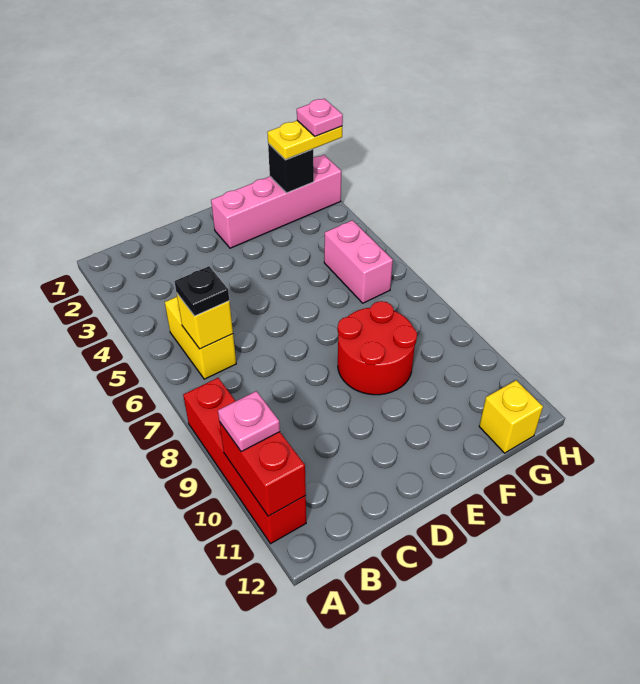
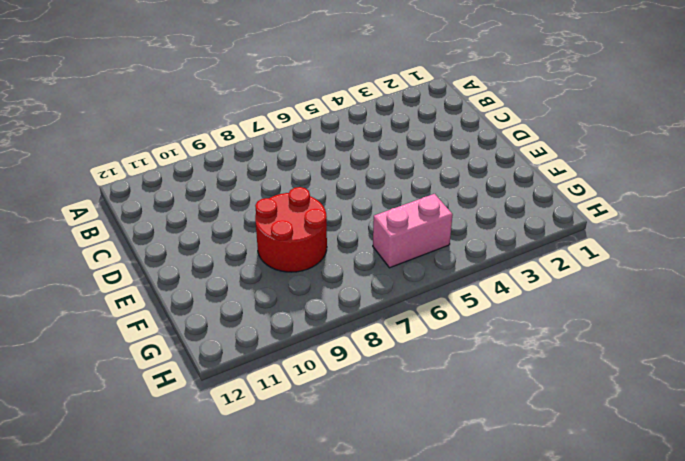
none -> red 1x4 brick [183,378,306,544]
none -> yellow 1x2 brick [165,297,236,379]
none -> pink 1x4 brick [211,155,341,248]

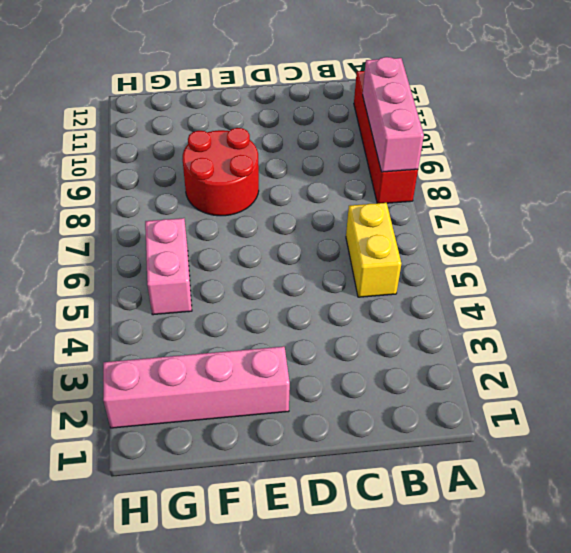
pink 1x3 brick [363,57,424,172] -> red 1x2 brick [220,423,306,516]
none -> yellow 1x1 brick [479,380,543,453]
none -> yellow 1x1 brick [177,294,233,349]
none -> black 1x1 brick [268,144,314,193]

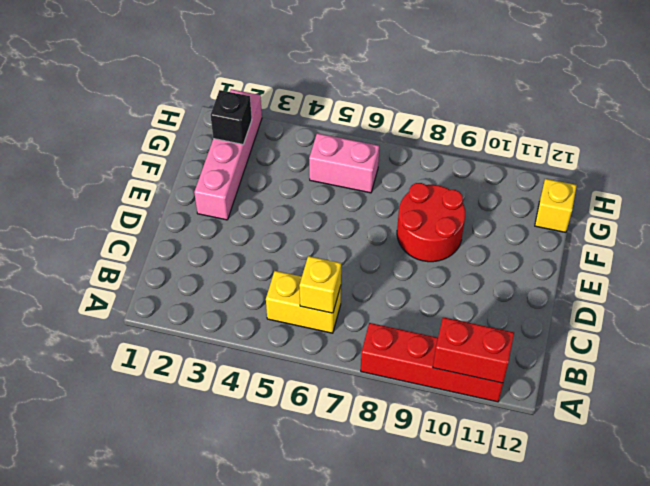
none -> pink 1x1 plate [218,391,280,452]
none -> black 1x1 plate [175,266,229,316]
none -> yellow 1x2 plate [267,121,342,160]

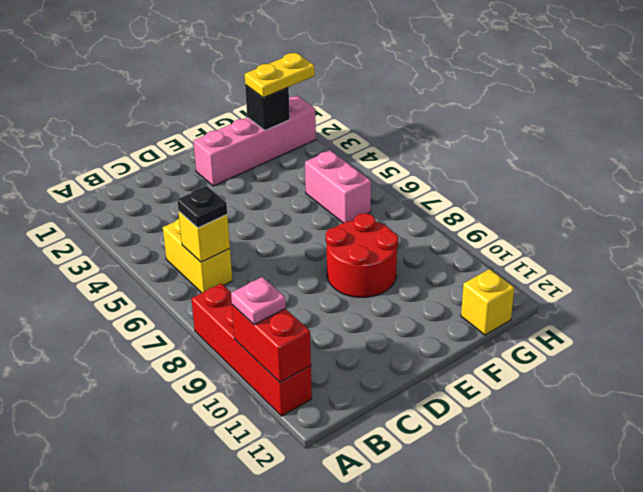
none -> pink 1x1 plate [297,99,343,136]

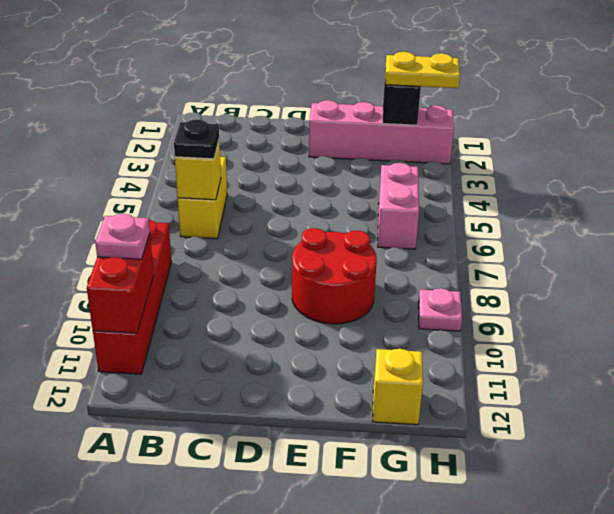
pink 1x1 plate [418,288,462,331] -> pink 1x1 plate moved to [297,99,343,136]

